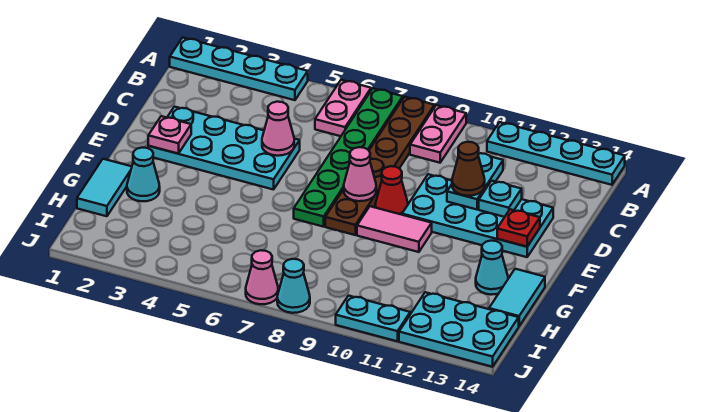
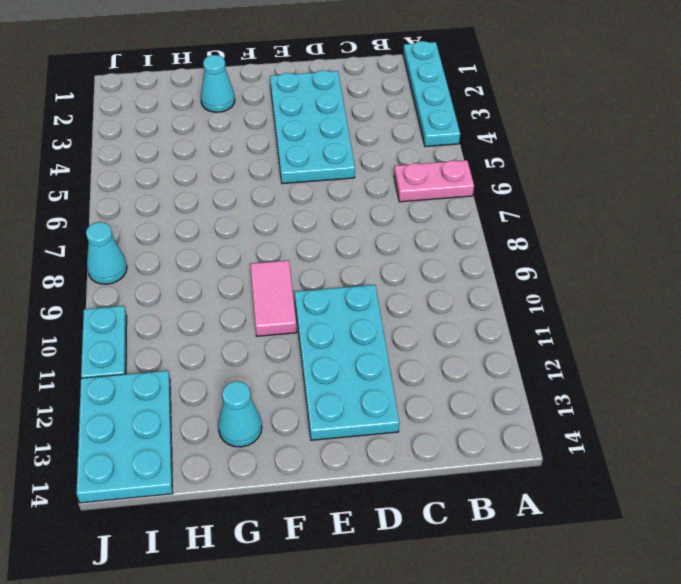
none -> green 1x6 plate [294,88,403,227]
none -> brown 1x6 plate [325,97,435,235]
none -> pink 1x2 plate [410,105,466,163]

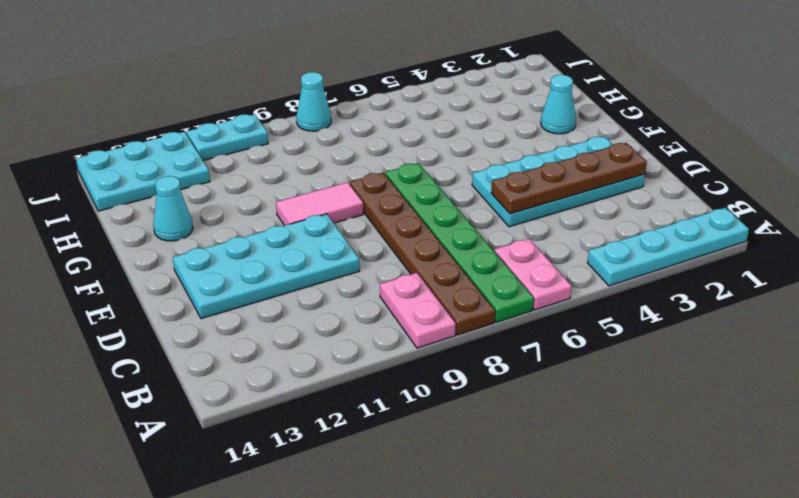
brown 1x4 plate [491,143,647,214] -> pink 1x1 cone [262,102,294,156]
none -> cyan 1x4 plate [487,122,625,185]
none -> red 1x1 cone [375,166,408,215]
none -> cyan 1x2 tile [77,159,132,216]

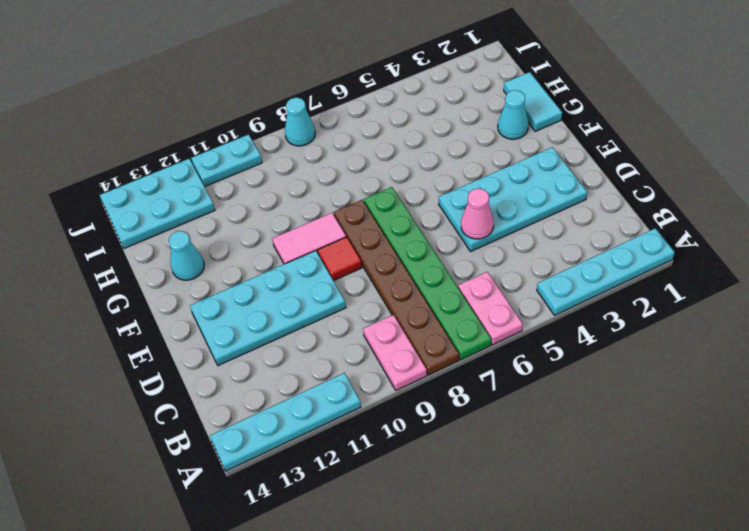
red 1x1 tile [318,237,362,281] -> red 1x1 cone [375,166,408,215]
none -> cyan 1x2 tile [489,269,545,326]
none -> pink 1x1 cone [246,250,278,304]
none -> cyan 1x2 plate [447,153,503,209]

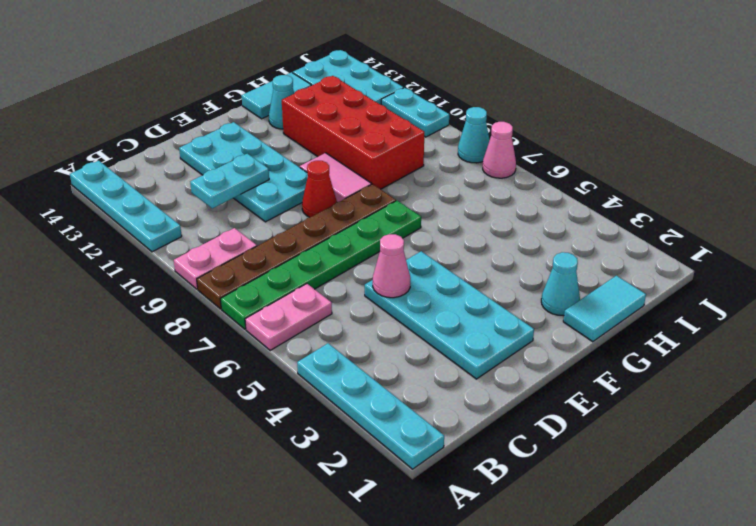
red 2x4 brick [282,76,424,189] -> none
none -> cyan 1x1 plate [479,181,522,217]
none -> pink 1x1 plate [148,116,191,154]
none -> pink 1x1 cone [344,147,376,201]

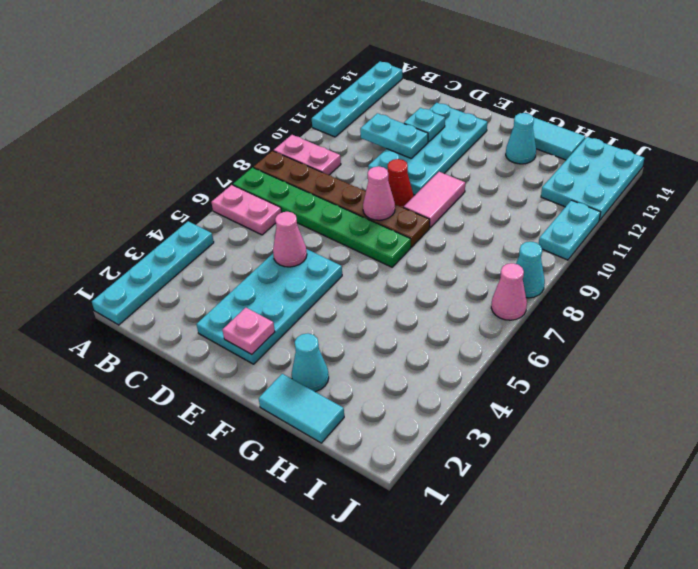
none -> red 1x1 plate [497,209,540,247]
none -> brown 1x1 cone [452,142,485,196]

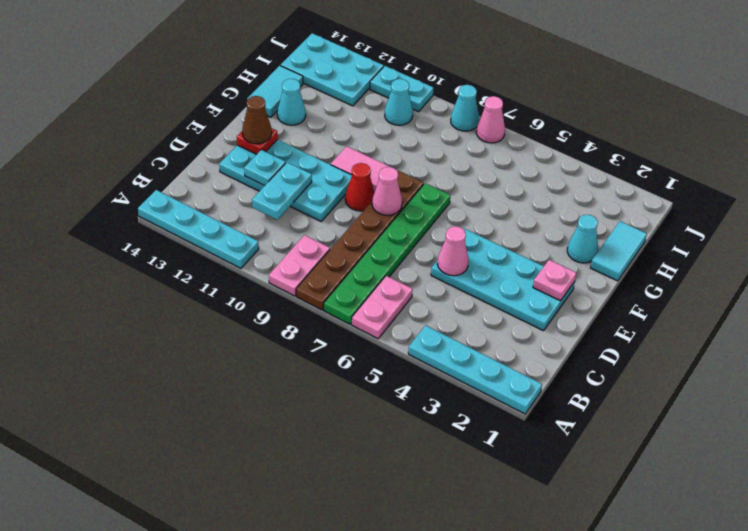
brown 1x1 cone [242,96,272,144] -> brown 1x1 cone moved to [452,142,485,196]
cyan 1x1 cone [385,79,413,125] -> none

